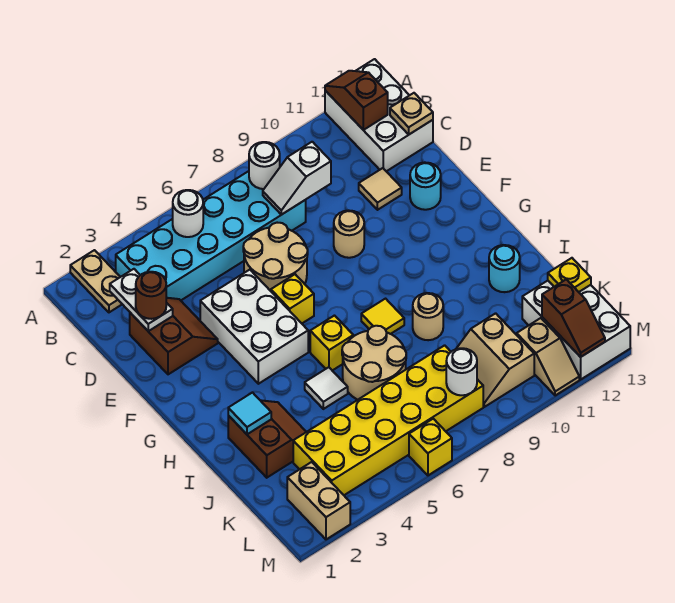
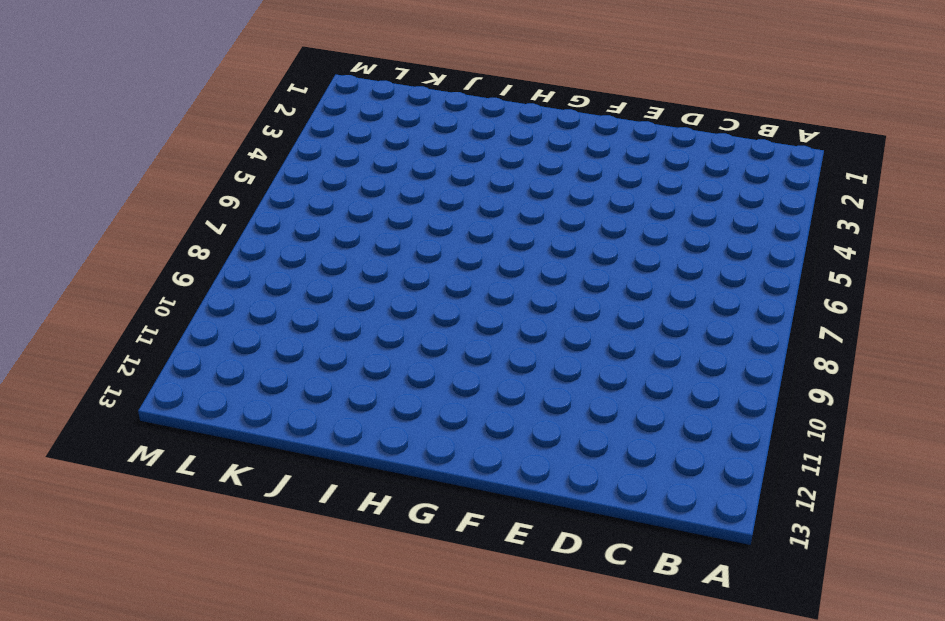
none -> tan 1x2 plate [70,250,122,312]
none -> white 2x3 brick [325,59,433,171]
none -> cyan 2x6 brick [116,171,306,300]
none -> brown 2x2 slope [130,298,218,374]

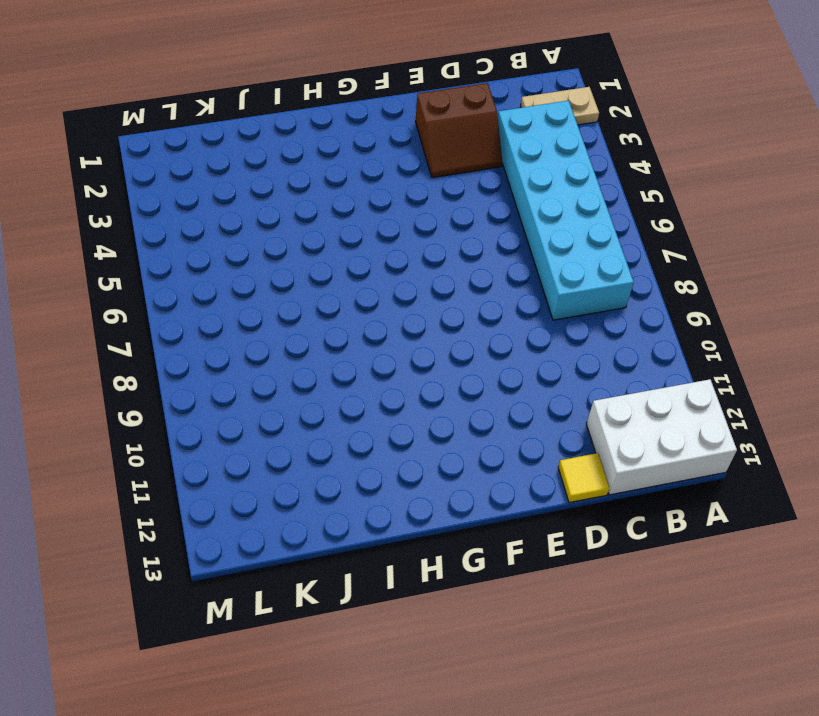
yellow 1x1 tile [558,453,610,503] -> yellow 1x1 tile moved to [361,299,404,334]
none -> tan 2x2 round brick [243,223,308,291]
none -> tan 1x1 tile [359,168,402,210]
none -> white 2x3 brick [200,270,308,384]
none -> tan 1x1 round brick [334,210,364,258]

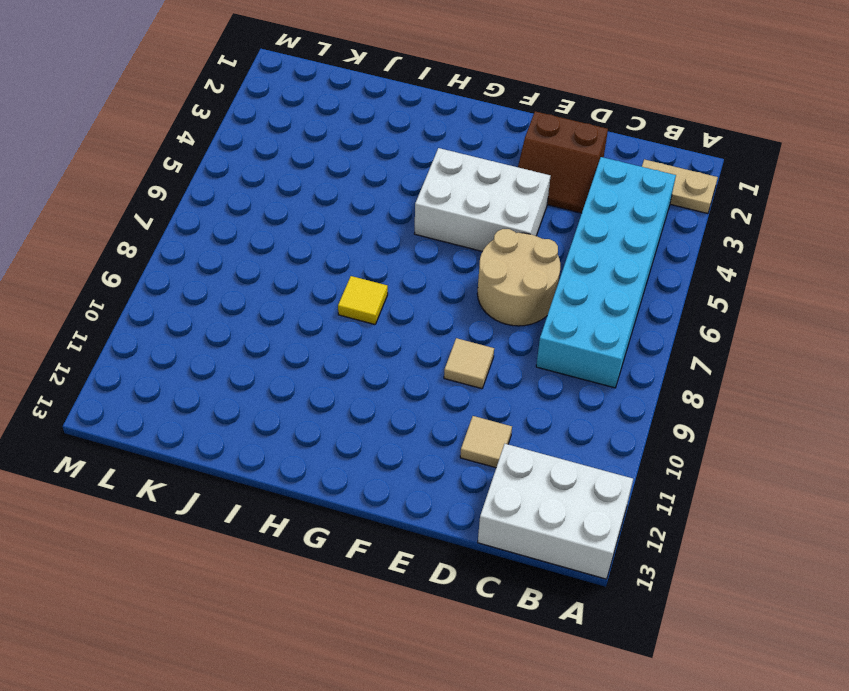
tan 1x1 tile [444,338,494,389] -> tan 1x1 round brick [334,210,364,258]
none -> cyan 1x1 round brick [410,162,441,210]
none -> yellow 1x1 brick [271,274,314,323]
none -> yellow 1x1 brick [310,316,353,371]
none -> brown 2x2 slope [228,400,306,478]

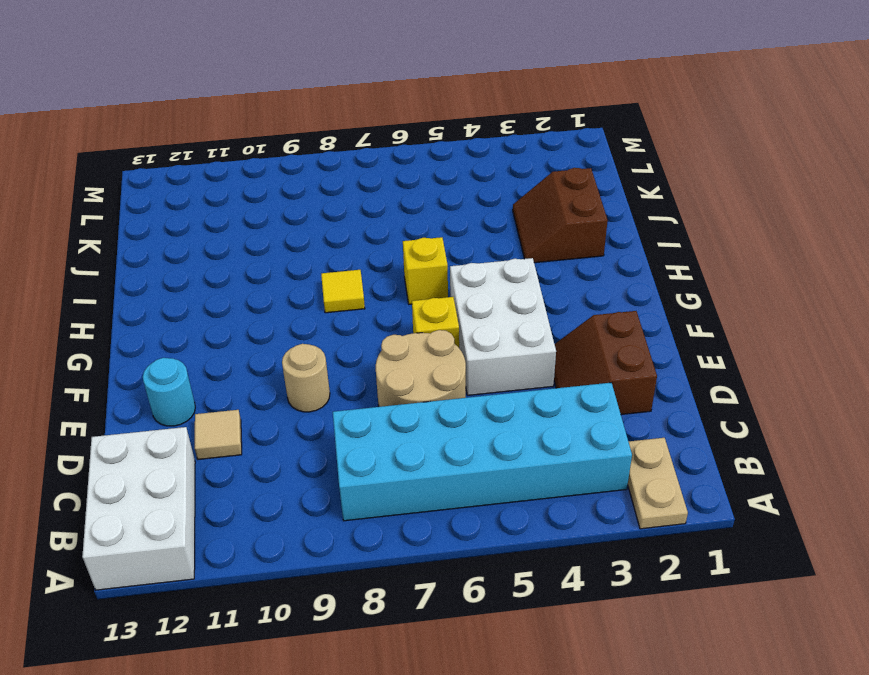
none -> white 1x1 tile [305,367,348,409]
none -> tan 2x2 round brick [342,326,406,400]
none -> tan 1x1 round brick [413,293,443,340]
none -> cyan 1x1 round brick [489,245,520,292]

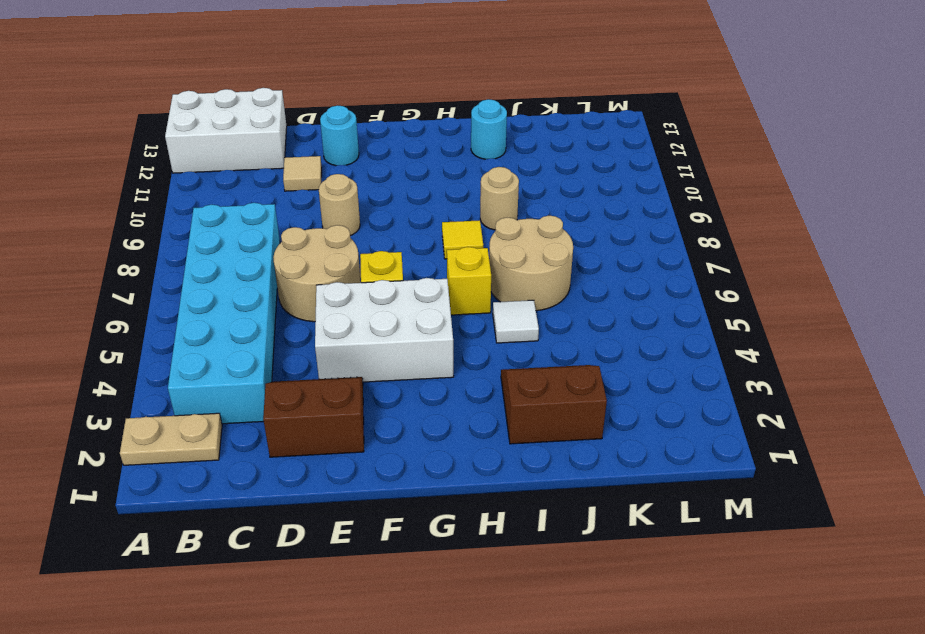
none -> yellow 2x6 brick [293,345,483,495]
none -> tan 2x2 slope [456,313,534,407]
none -> white 2x3 brick [522,281,630,379]
none -> tan 1x2 brick [287,462,350,539]

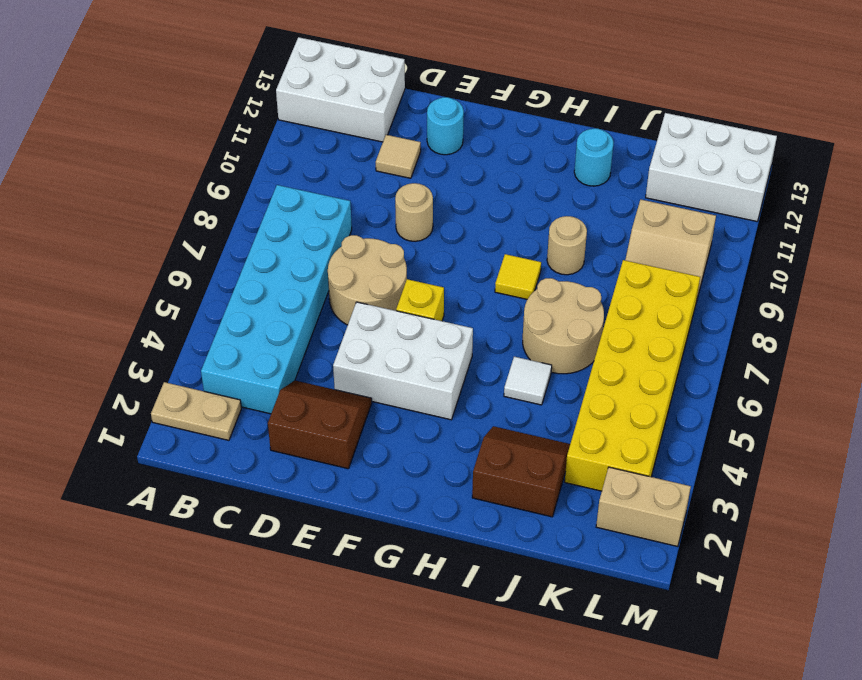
none -> yellow 1x1 brick [310,316,353,371]
none -> tan 1x2 slope [517,318,579,396]
none -> yellow 1x1 brick [409,419,452,475]
none -> brown 1x2 slope [325,71,388,130]

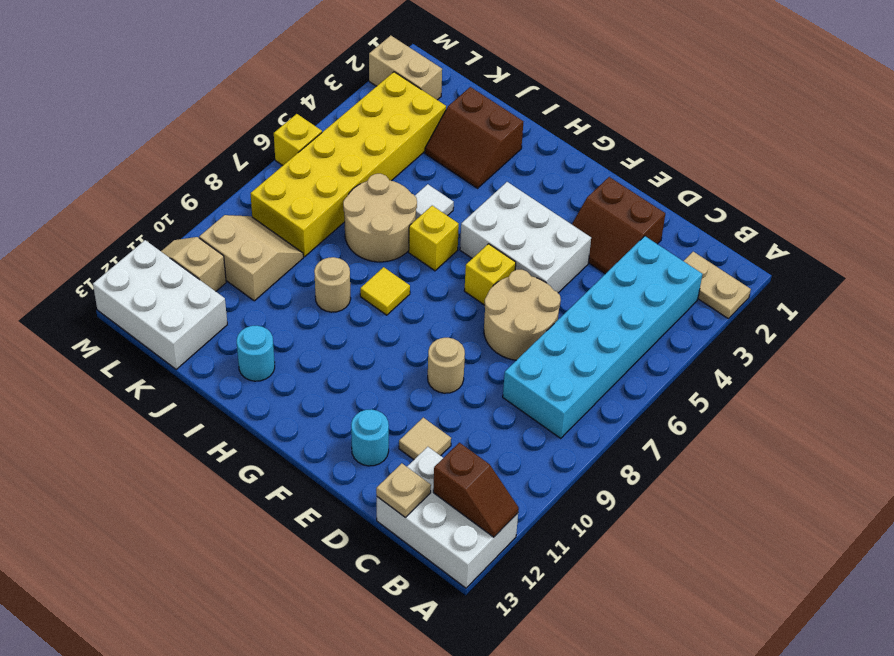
none -> white 1x1 round brick [173,190,203,237]
none -> white 1x1 round brick [249,142,280,189]
none -> white 1x2 plate [110,269,173,331]
none -> white 1x2 slope [263,142,331,215]

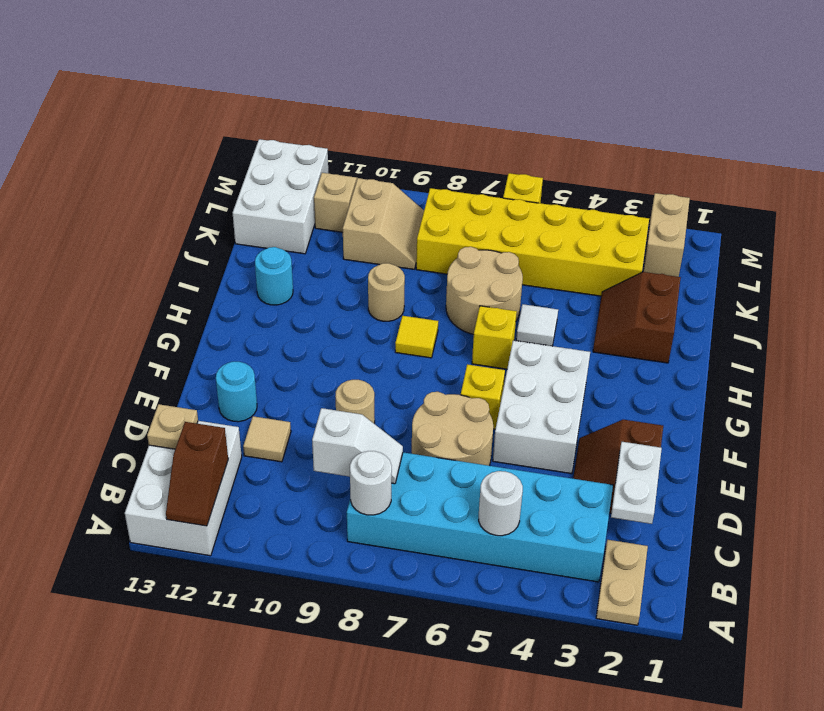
none -> cyan 1x1 tile [228,392,271,434]
none -> yellow 1x1 plate [548,258,591,292]
none -> white 1x1 round brick [446,348,477,395]
none -> brown 1x2 slope [542,279,605,357]

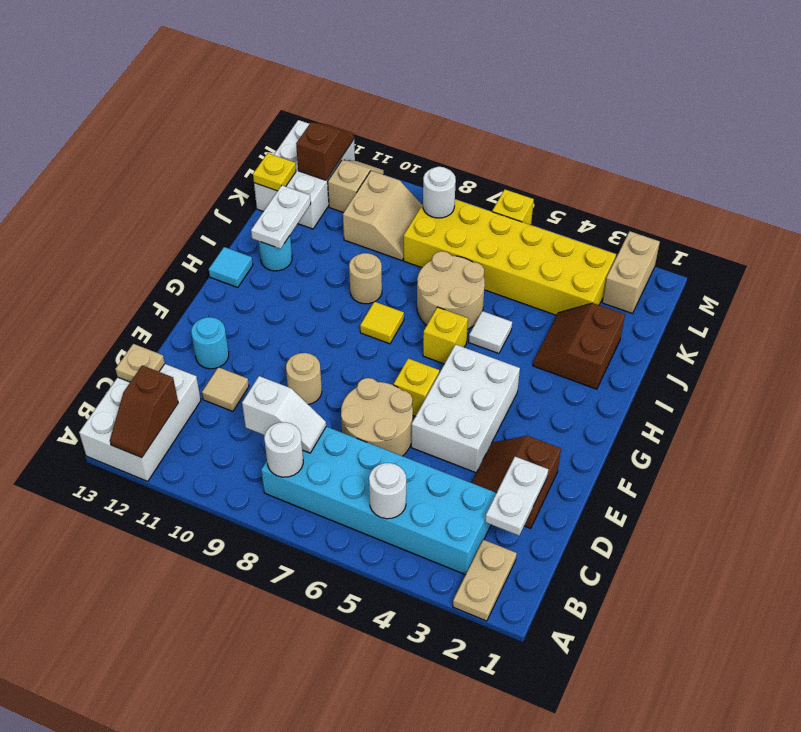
cyan 1x1 tile [209,247,253,288] -> cyan 1x1 tile moved to [228,392,271,434]
white 1x2 plate [251,185,311,249] -> none
none -> brown 1x1 round brick [136,272,166,319]

